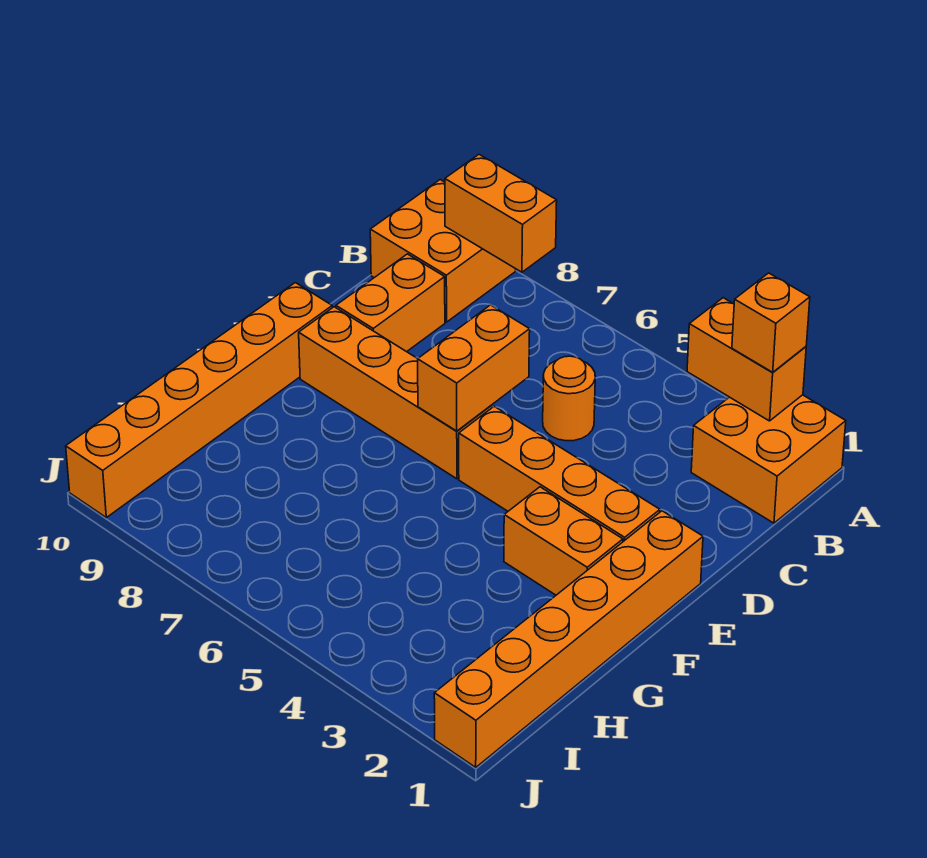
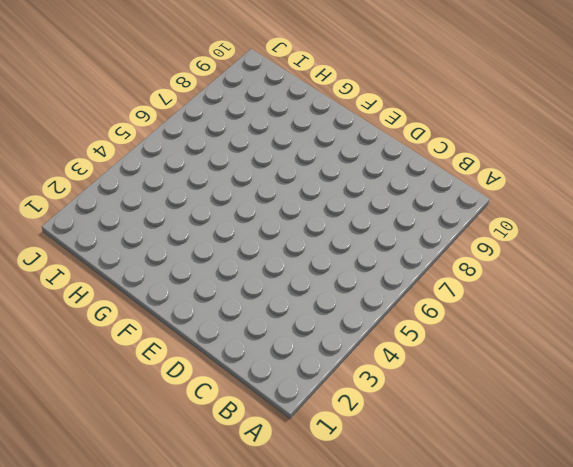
none -> orange 2x2 brick [691,395,846,523]
none -> orange 2x2 brick [370,180,516,322]
none -> orange 1x1 round brick [543,356,595,441]

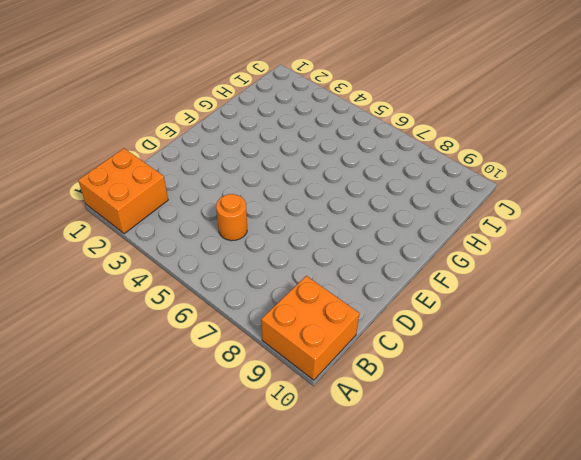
none -> orange 1x2 brick [336,254,445,352]
none -> orange 1x6 brick [434,511,703,767]
none -> orange 1x4 brick [459,406,660,541]

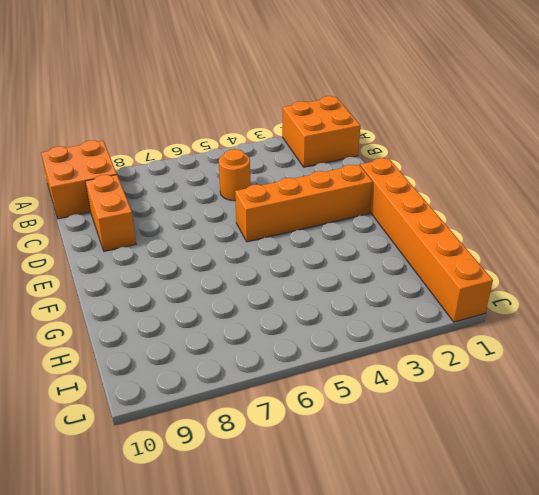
none -> orange 1x4 brick [299,307,492,479]
none -> orange 1x6 brick [66,283,332,518]
none -> orange 1x2 brick [504,487,623,595]

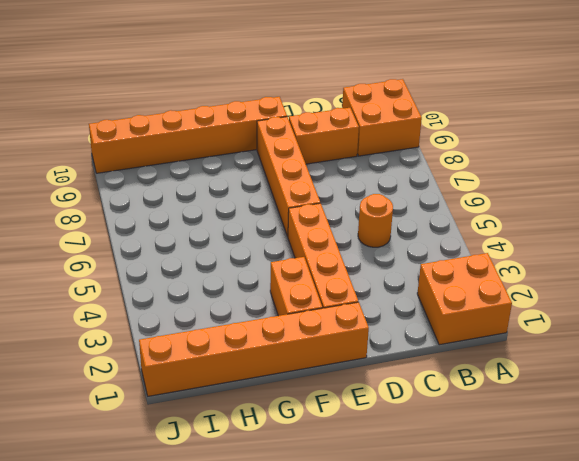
none -> orange 1x2 brick [687,298,806,421]
none -> orange 1x2 brick [445,155,557,272]
none -> orange 1x2 brick [418,305,530,431]

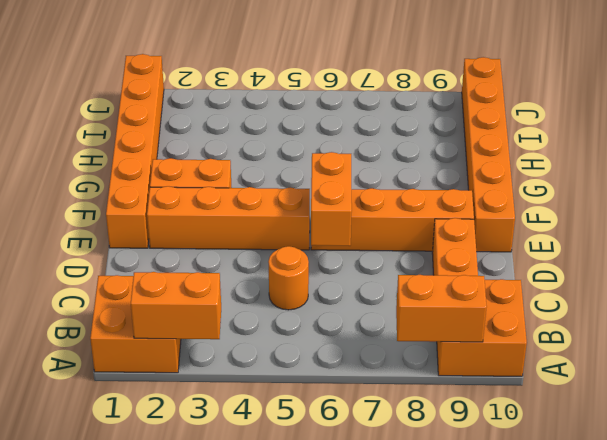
none -> orange 1x1 brick [732,273,810,372]

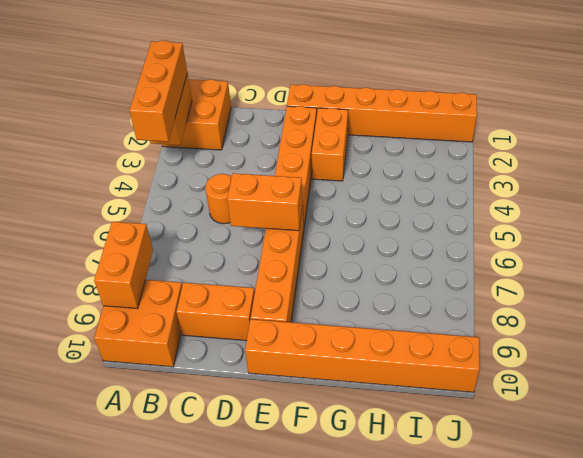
orange 1x3 brick [129,41,187,142] -> orange 1x1 brick [732,273,810,372]

